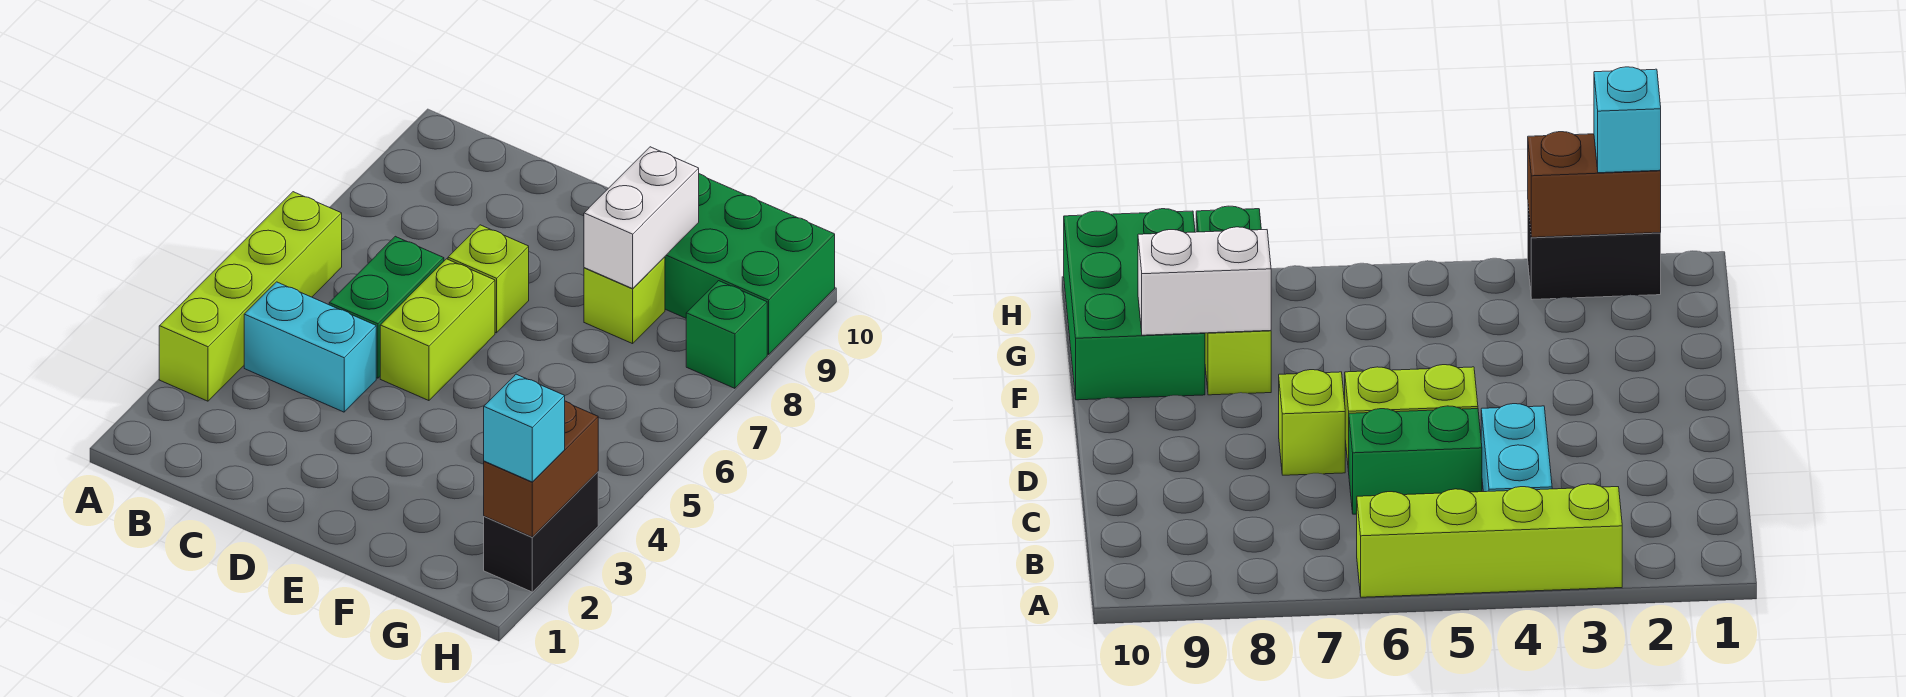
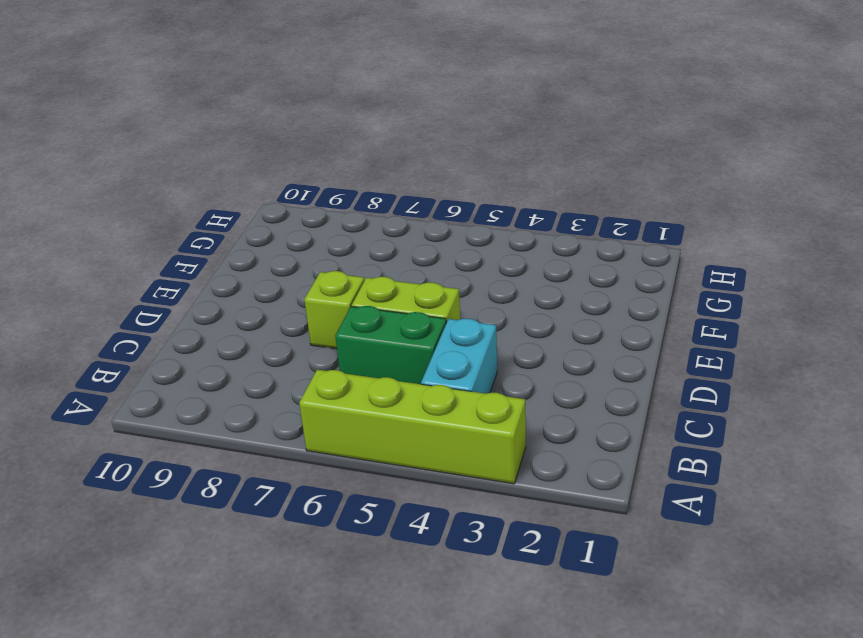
none -> lime 1x1 brick [584,257,665,344]
none -> green 2x3 brick [665,174,835,354]
none -> black 1x2 brick [484,472,598,592]

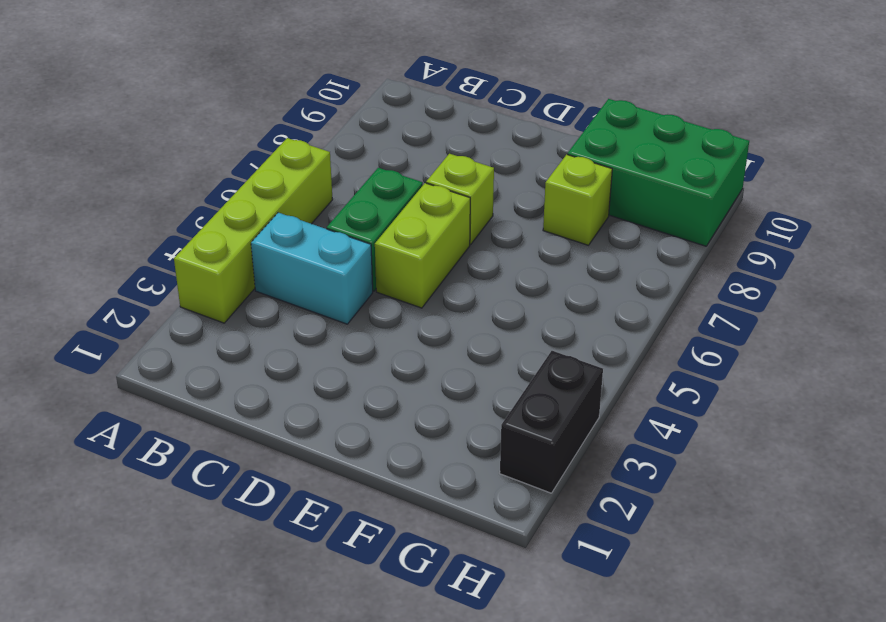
none -> green 1x1 brick [686,281,767,388]
none -> white 1x2 brick [584,147,699,289]
none -> brown 1x2 brick [484,401,598,537]

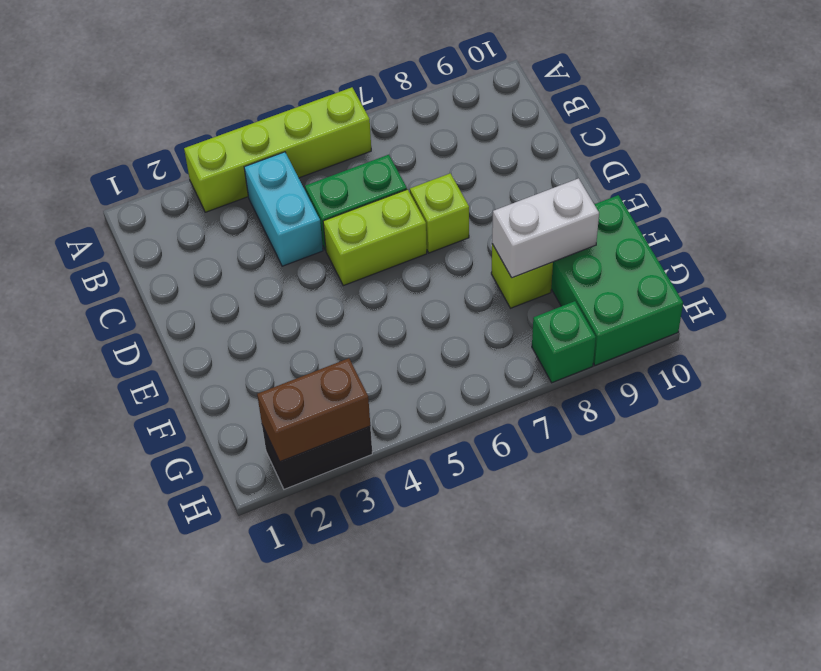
none -> cyan 1x1 brick [484,374,565,482]

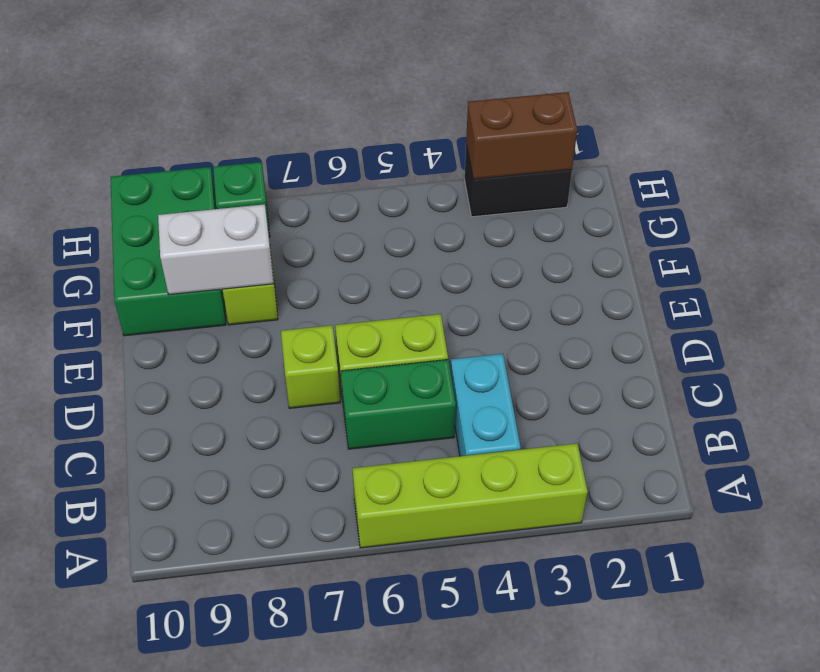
none -> cyan 1x1 brick [484,374,565,482]

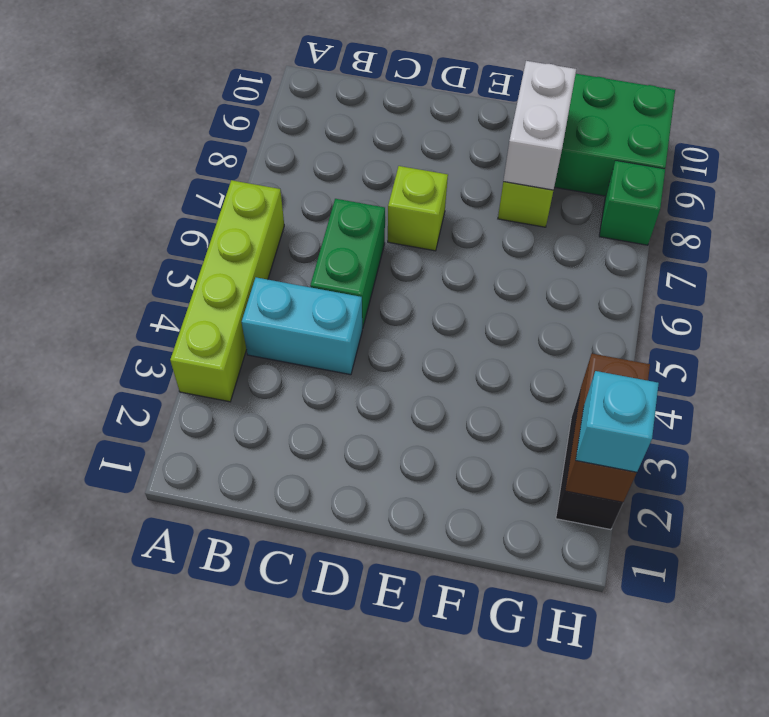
none -> lime 1x2 brick [380,259,495,401]

